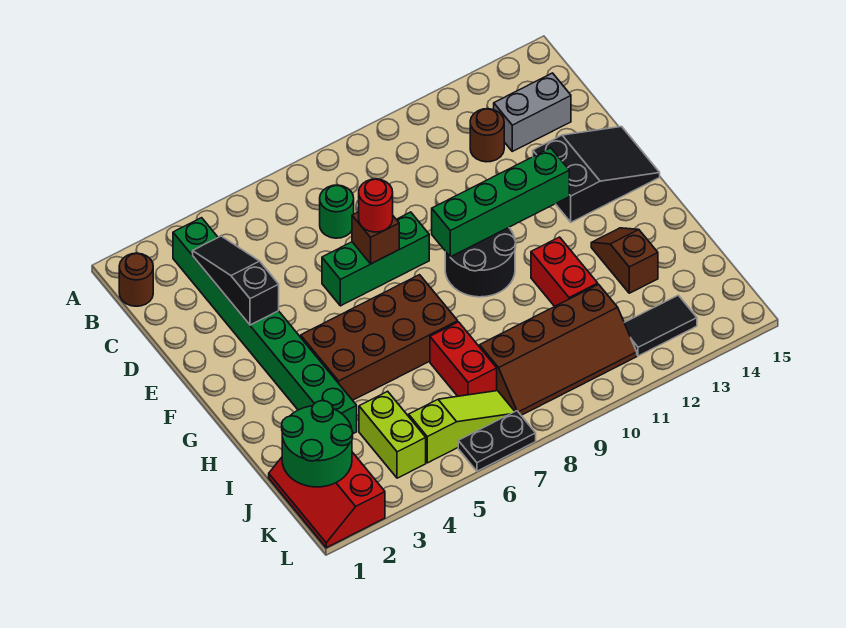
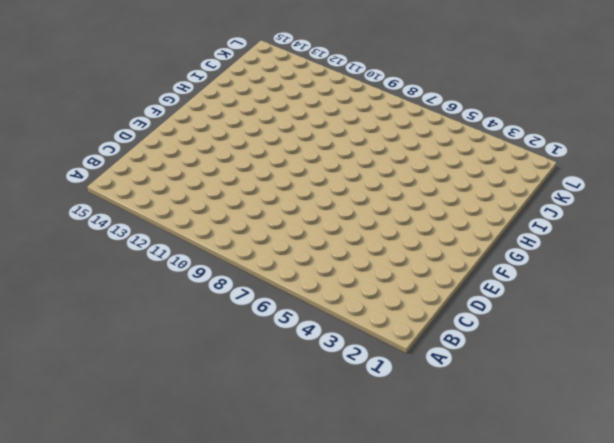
none -> brown 1x1 round brick [119,253,153,306]
none -> green 1x8 brick [173,218,357,434]
none -> green 1x1 round brick [320,185,354,238]

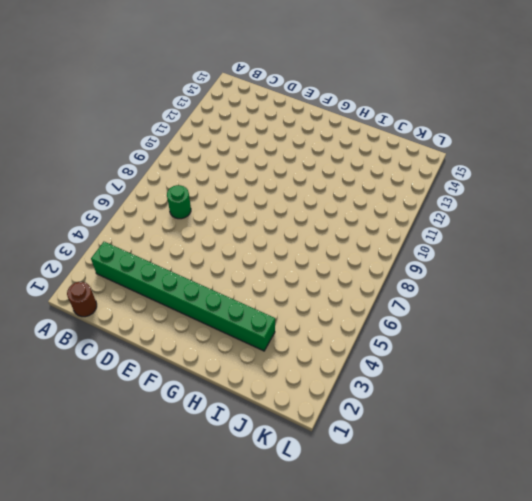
none -> brown 1x1 round brick [470,109,504,162]
none -> grey 1x2 brick [494,73,571,151]
none -> green 1x3 brick [322,212,429,306]

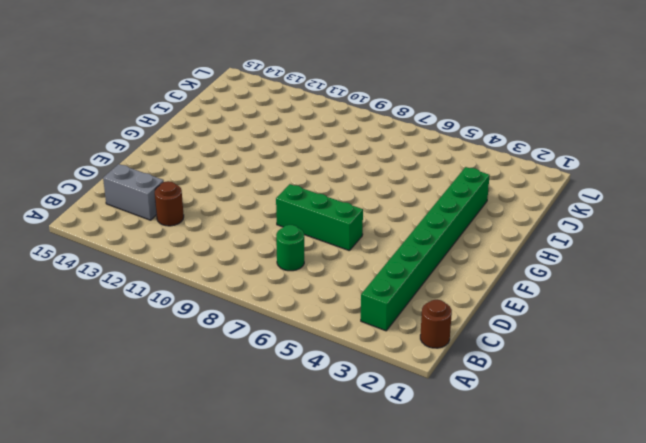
none -> black 2x3 slope [533,127,660,222]
none -> black 2x2 round brick [445,228,516,297]
none -> brown 2x4 brick [301,275,458,400]

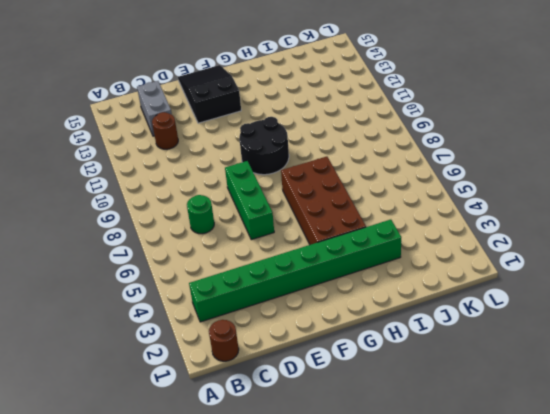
none -> red 1x2 brick [531,237,598,306]
none -> brown 1x2 slope [591,228,658,293]
none -> red 1x2 brick [430,322,497,396]

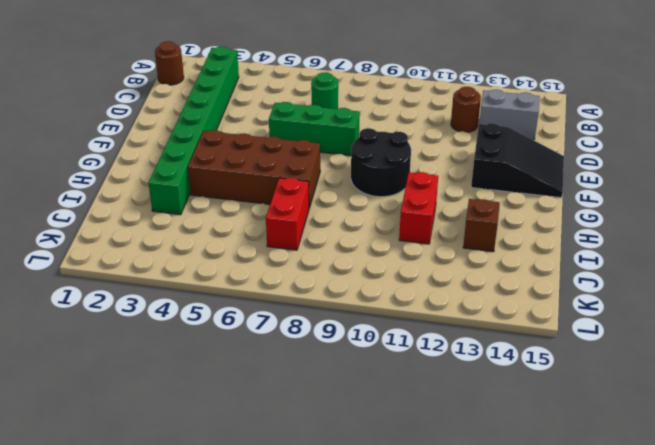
none -> red 2x3 slope [269,452,385,548]
none -> lime 1x2 brick [359,391,426,478]
none -> brown 2x4 slope [480,284,637,415]

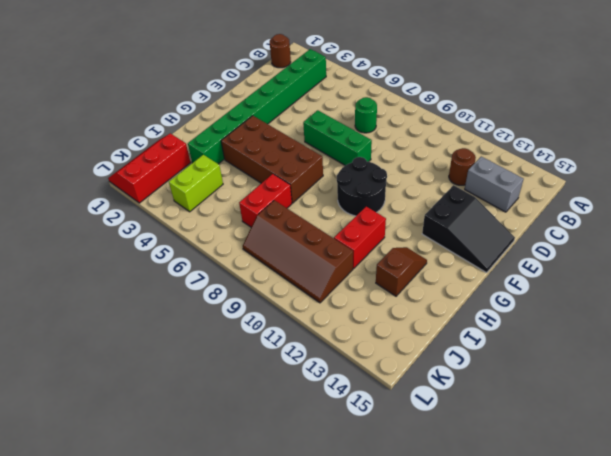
none -> lime 1x3 slope [409,391,515,463]
none -> black 1x2 tile [624,295,697,356]
none -> black 1x2 plate [458,411,536,471]

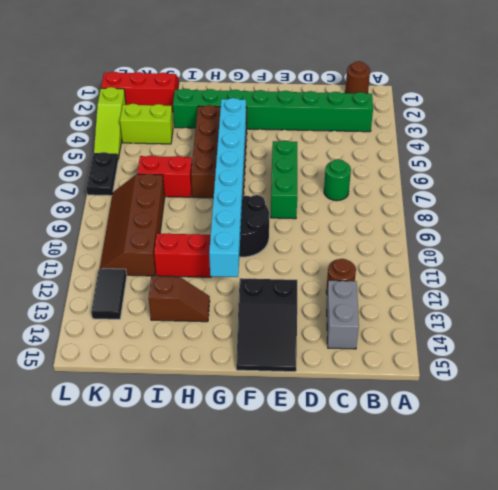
cyan 1x8 brick [209,98,246,277] -> none
lime 1x3 slope [94,87,126,159] -> lime 1x3 slope moved to [409,391,515,463]
none -> black 1x3 slope [193,236,279,325]
none -> brown 1x1 brick [352,212,399,264]
none -> green 1x4 brick [432,148,569,257]

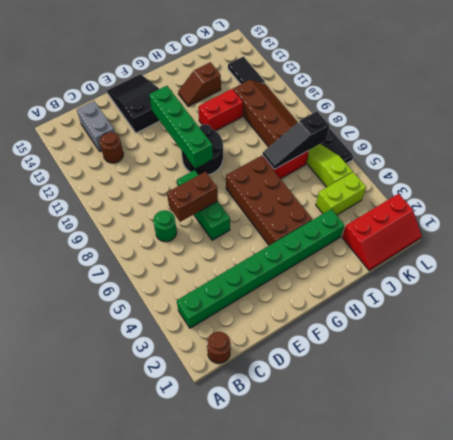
brown 1x2 brick [167,172,218,222] -> brown 1x1 brick [352,212,399,264]
black 1x3 slope [262,111,329,169] -> black 1x3 slope moved to [193,236,279,325]
none -> green 2x2 round brick [282,401,353,487]
none -> red 1x1 round brick [359,179,393,232]

